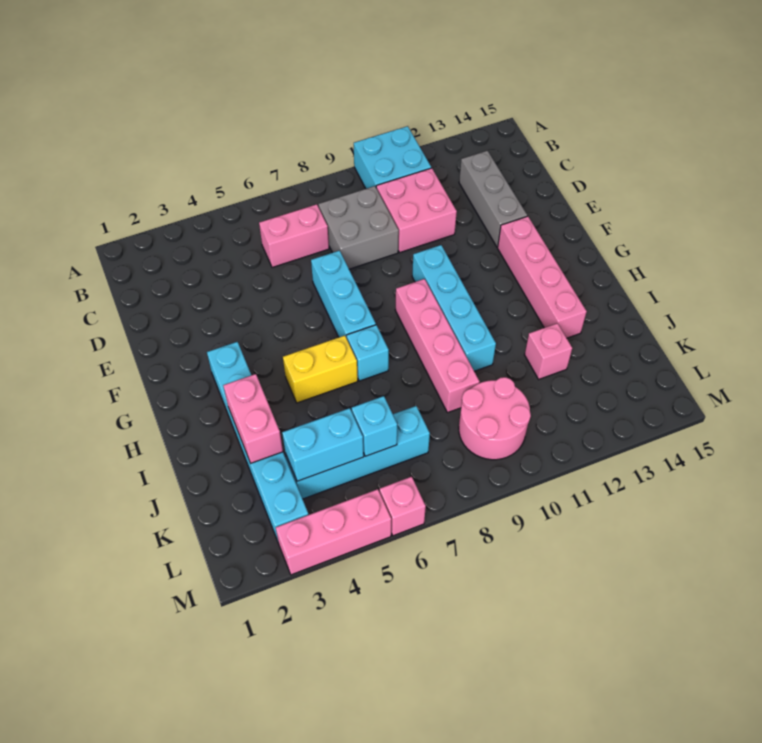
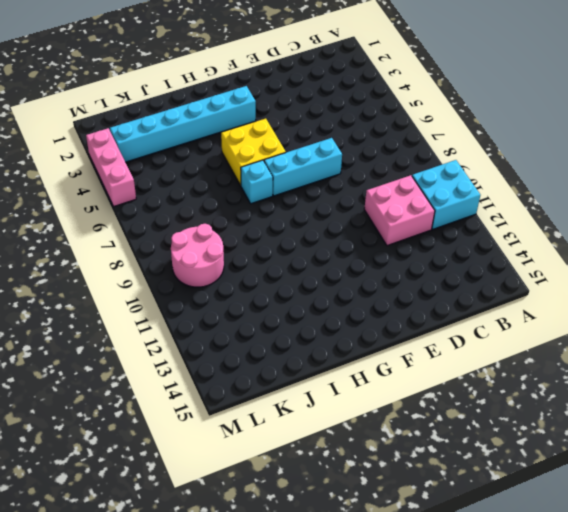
yellow 2x2 brick [221,119,286,185] -> yellow 1x2 brick [283,336,358,403]
none -> pink 1x2 brick [259,204,329,267]
none -> grey 2x2 brick [318,186,399,269]
none -> grey 1x3 brick [459,151,527,247]

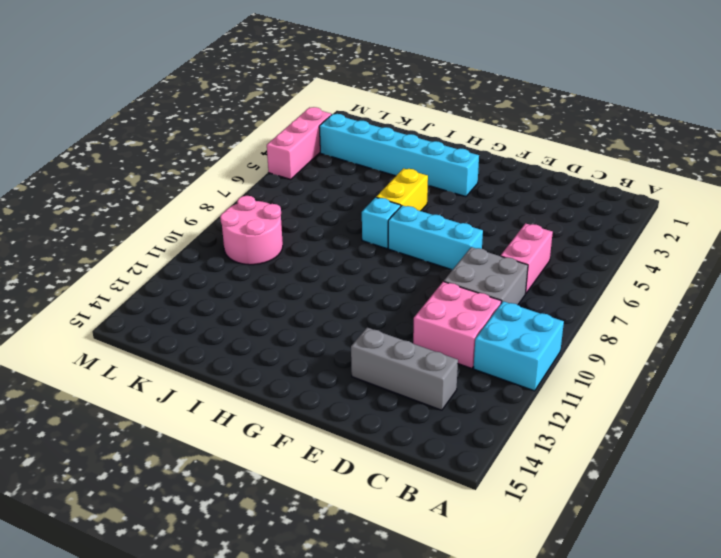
none -> cyan 1x4 brick [412,245,496,371]
none -> pink 1x4 brick [498,216,587,338]
none -> pink 1x4 brick [395,279,479,413]

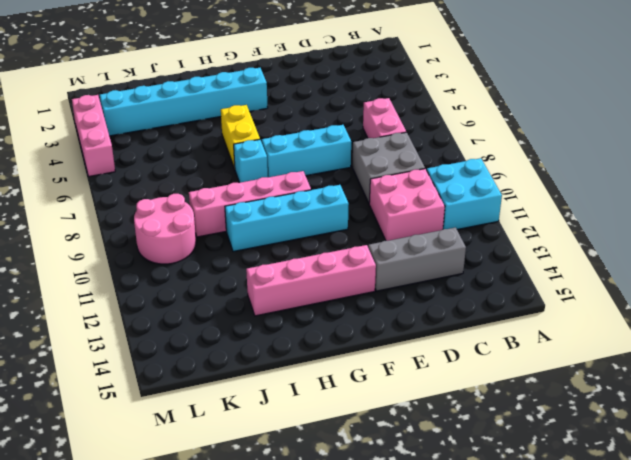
none -> pink 1x1 brick [525,323,572,379]
none -> cyan 1x4 brick [286,406,430,499]
none -> pink 1x1 brick [380,477,426,536]

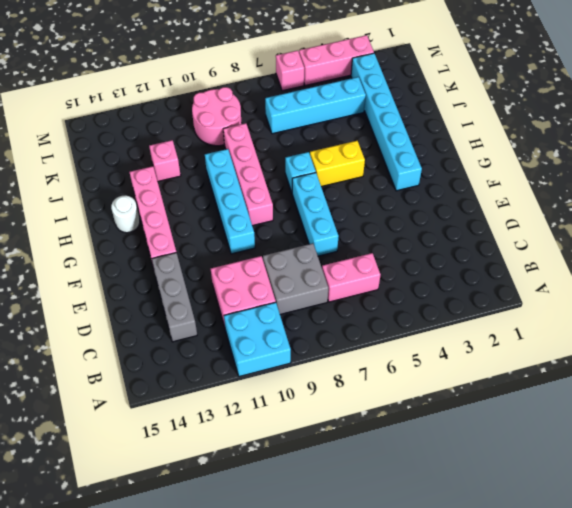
white 1x1 round brick [111,196,140,233] -> none
none -> pink 1x2 brick [223,374,283,463]
none -> cyan 1x2 brick [282,408,364,481]
none -> cyan 1x1 brick [352,396,397,456]

